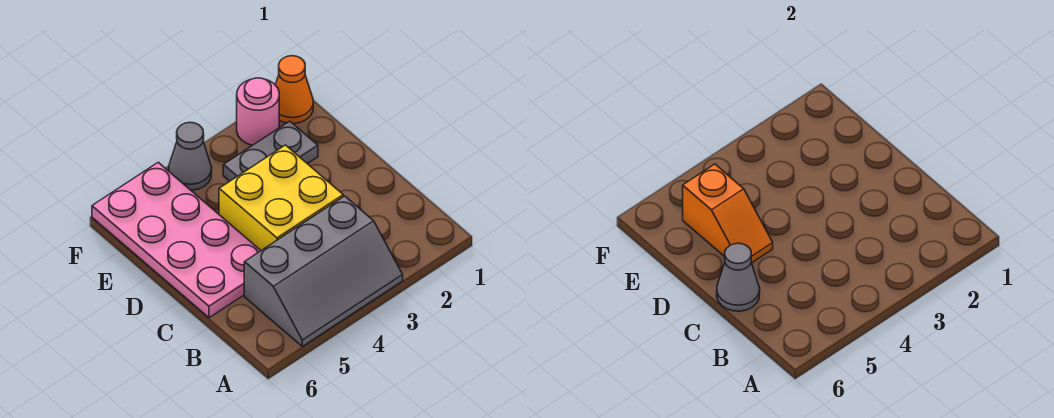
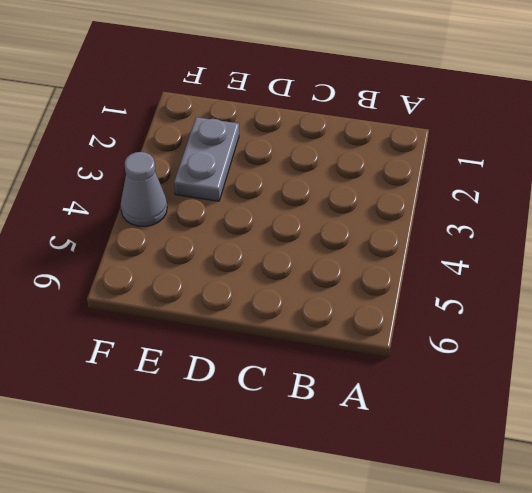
none -> grey 2x3 slope [244,196,403,346]
none -> yellow 2x2 brick [219,145,343,250]

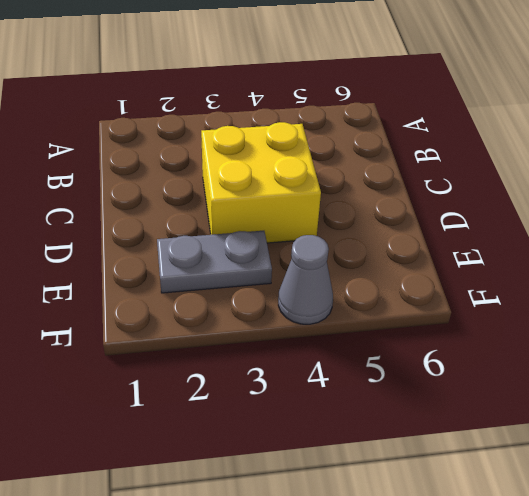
none -> grey 2x3 slope [244,196,403,346]
none -> pink 2x4 plate [92,162,261,318]

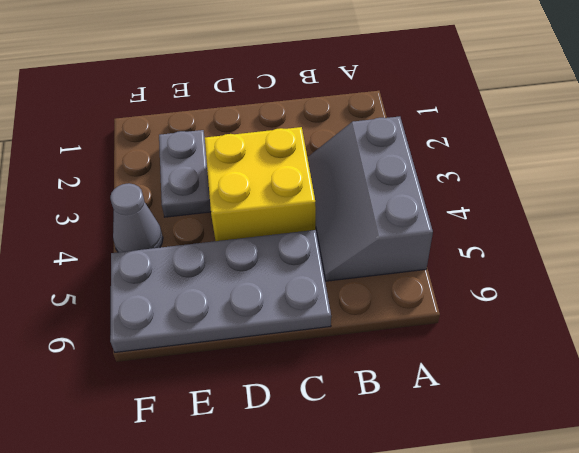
grey 2x3 slope [307,117,433,281] -> grey 2x3 slope turned to [244,196,403,346]
grey 2x4 plate [110,230,331,352] -> pink 2x4 plate [92,162,261,318]
none -> orange 1x1 cone [276,56,313,124]
none -> pink 1x1 round brick [237,78,279,145]

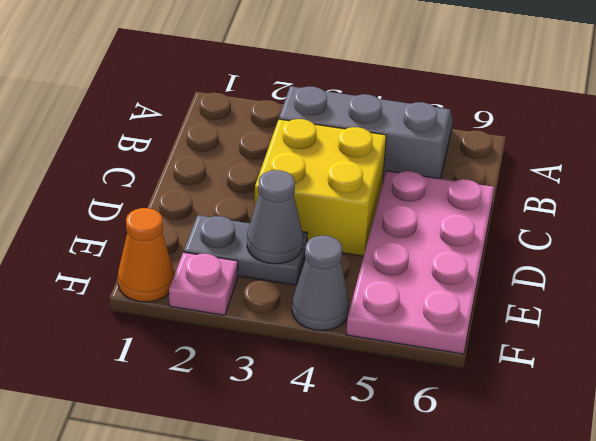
grey 1x1 cone [247,170,303,264] -> grey 1x1 cone moved to [717,243,760,311]
pink 1x1 plate [169,252,238,315] -> pink 1x1 round brick [237,78,279,145]
none -> orange 1x2 slope [683,164,773,263]

